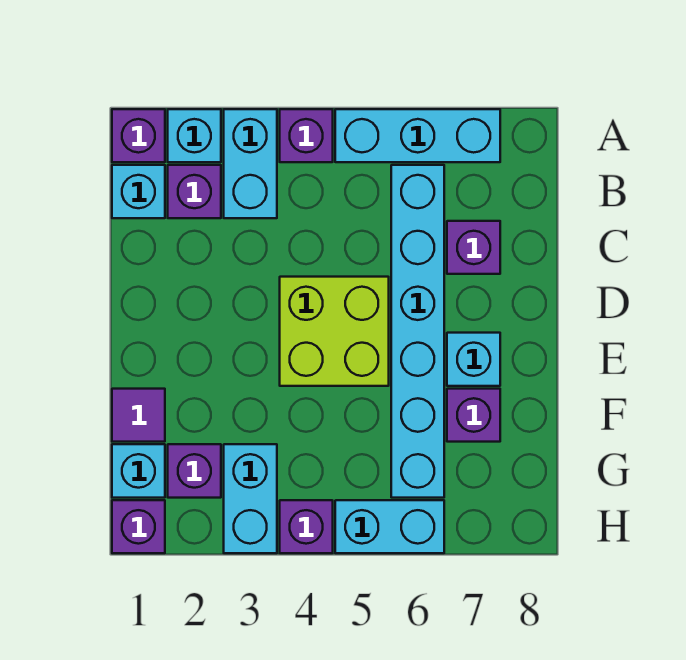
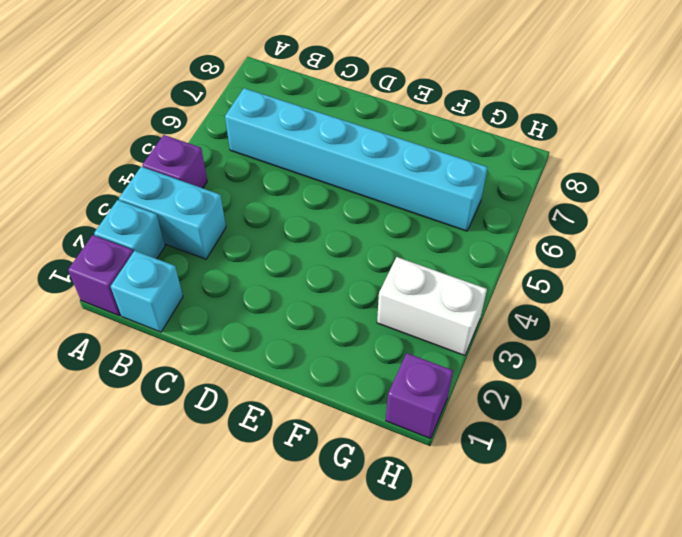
white 1x2 brick [377,257,487,356] -> cyan 1x2 brick [224,444,277,553]
none -> cyan 1x3 brick [335,109,500,162]
none -> purple 1x1 brick [168,165,221,218]
none -> purple 1x1 brick [447,221,500,274]

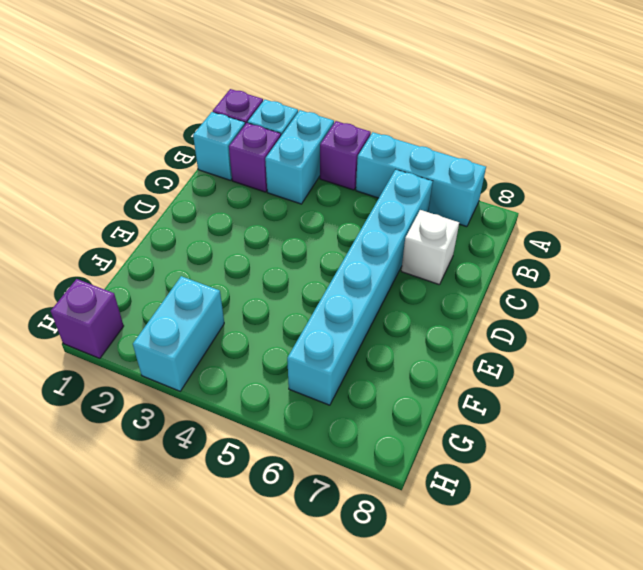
white 1x1 brick [401,210,459,285] -> purple 1x1 brick [447,221,500,274]
none -> lime 2x2 brick [280,277,389,386]
none -> cyan 1x1 brick [447,333,500,386]
none -> purple 1x1 tile [112,389,165,442]

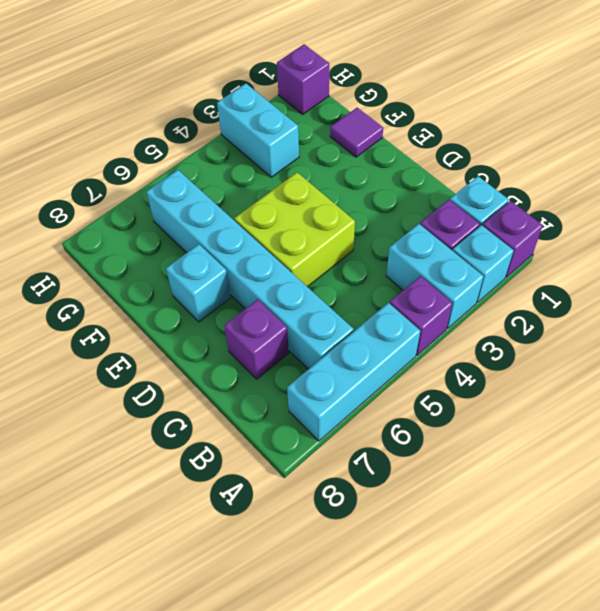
none -> purple 1x1 brick [447,389,500,442]
none -> cyan 1x1 brick [112,444,165,498]
none -> purple 1x1 brick [168,444,221,498]

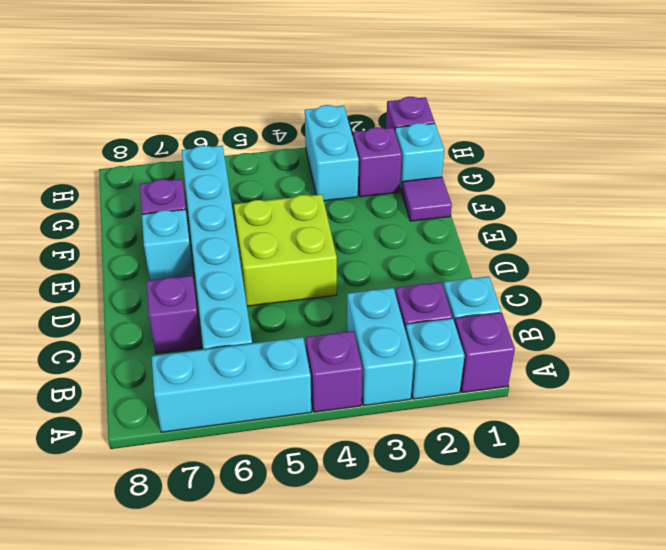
none -> purple 1x1 brick [280,500,333,553]
none -> cyan 1x2 brick [335,500,444,553]

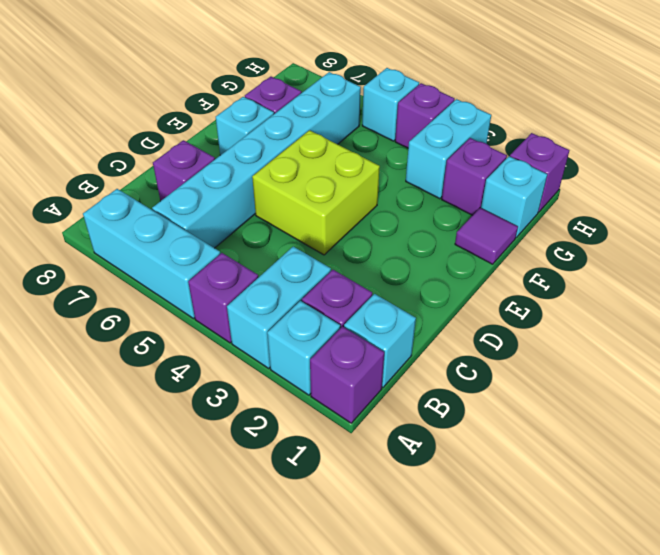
cyan 1x1 brick [362,68,419,141] -> cyan 1x2 brick [335,500,444,553]

